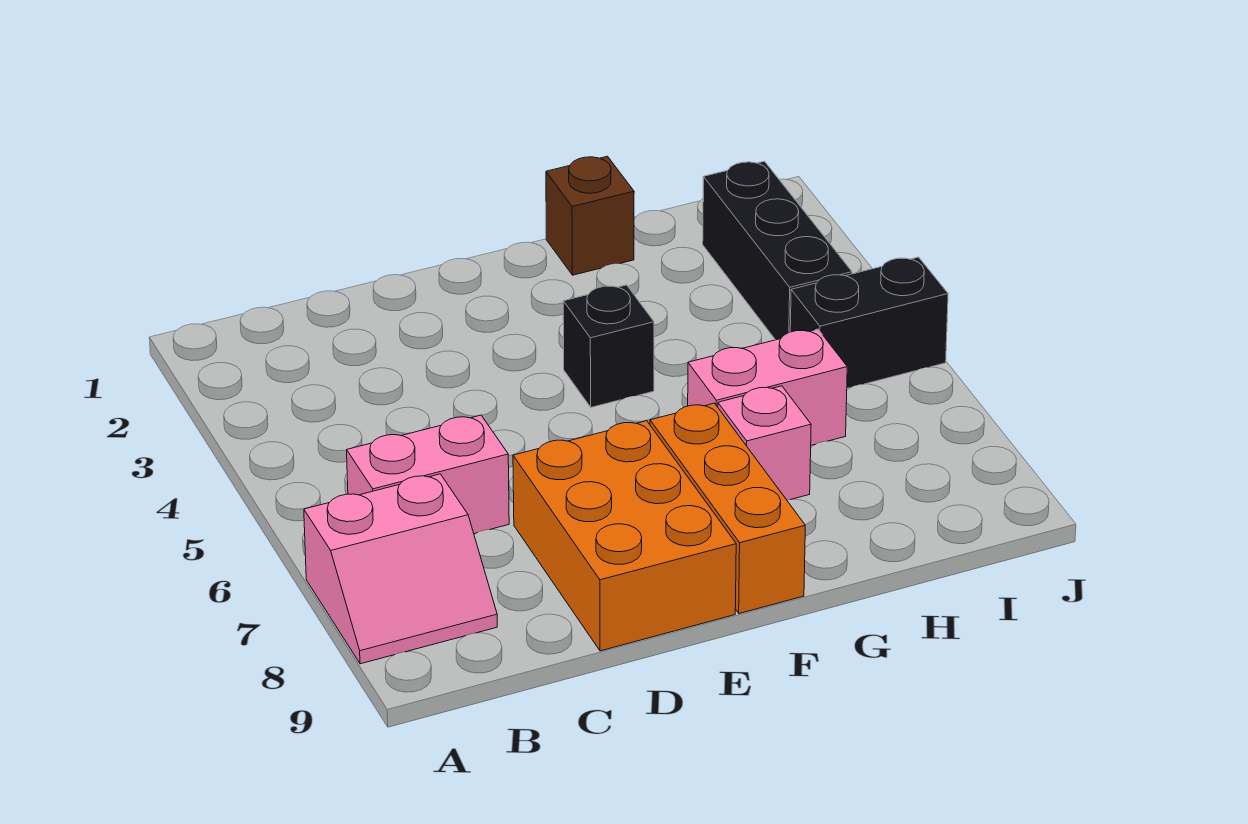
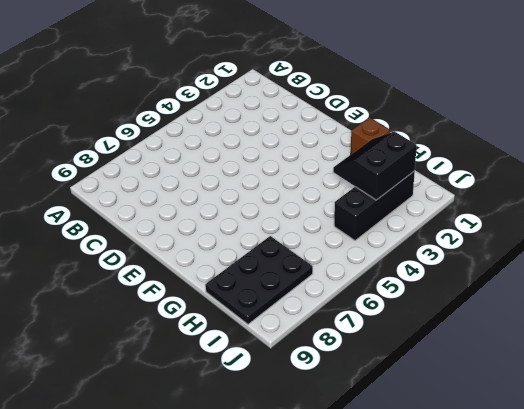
black 2x2 slope [333,131,417,200] -> none
black 2x3 plate [205,236,313,324] -> none
none -> pink 2x2 slope [304,474,497,664]
none -> pink 1x2 brick [347,415,509,534]

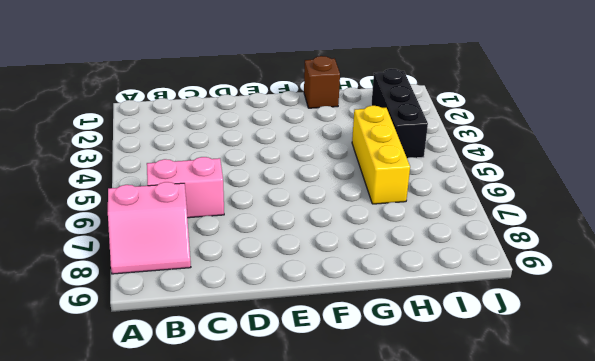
yellow 1x3 brick [352,106,410,204] -> pink 1x2 brick [688,329,847,445]
none -> orange 2x3 brick [513,421,736,651]
none -> black 1x1 brick [563,285,654,407]

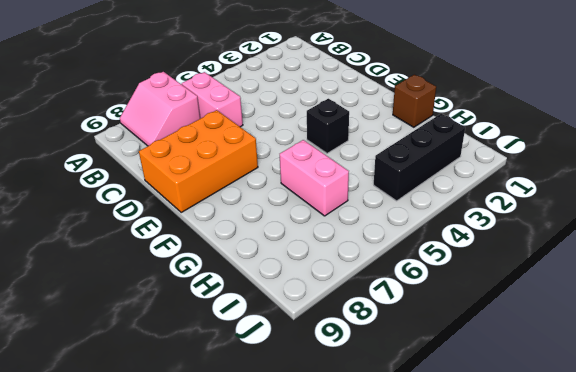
none -> orange 1x3 brick [650,403,805,614]
none -> pink 1x1 brick [718,386,811,500]

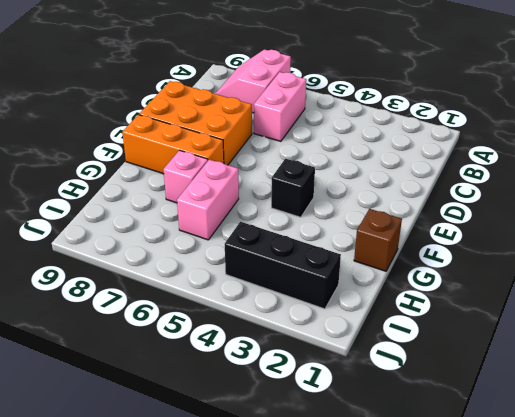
none -> black 1x2 brick [790,257,948,388]

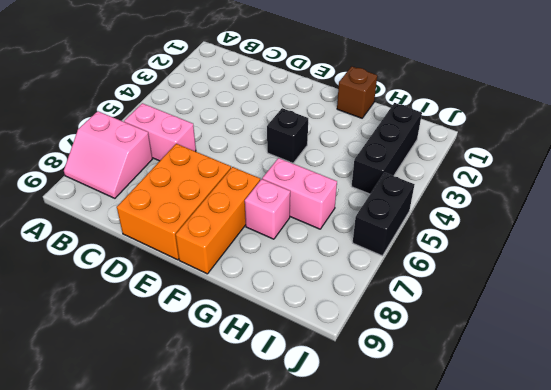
black 1x2 brick [353,173,415,256] -> black 1x2 brick turned to [790,257,948,388]

